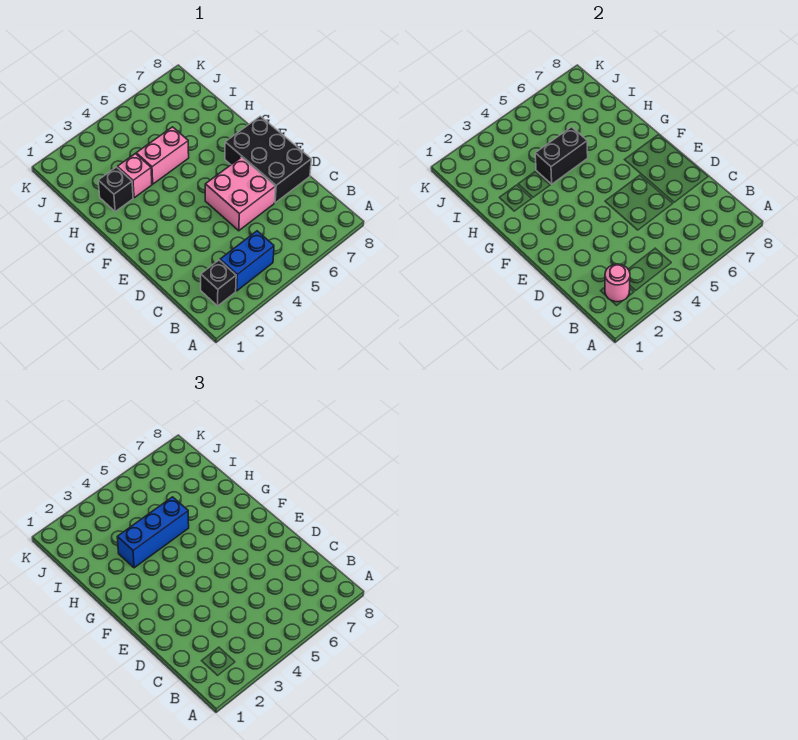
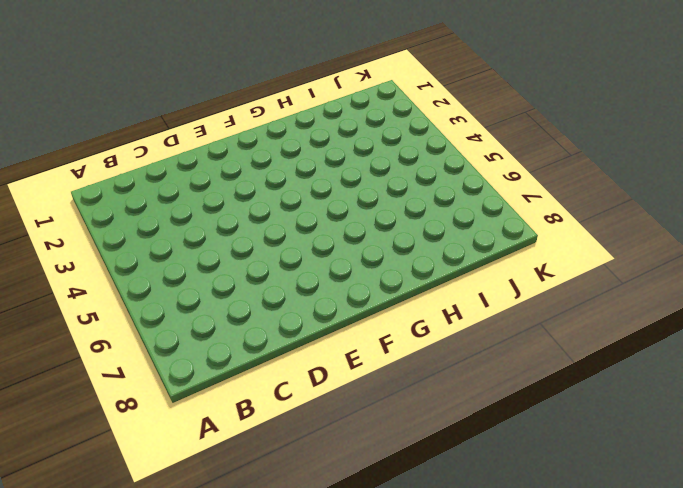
none -> black 1x1 brick [201,260,236,306]
none -> blue 1x2 brick [220,231,274,291]

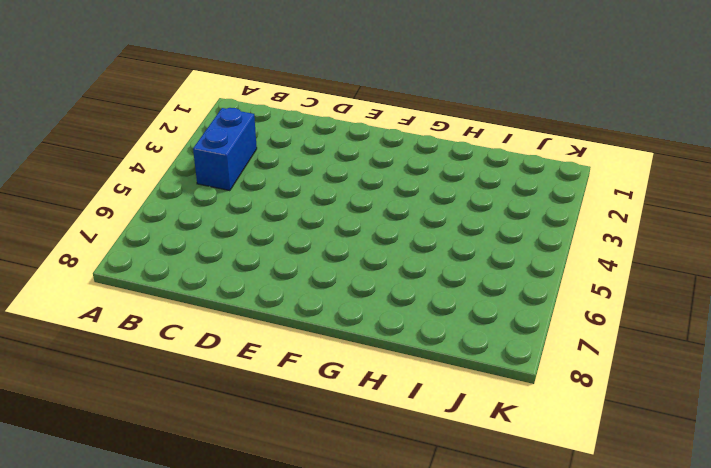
none -> black 1x1 brick [201,260,236,306]
none -> pink 2x2 brick [205,157,275,231]

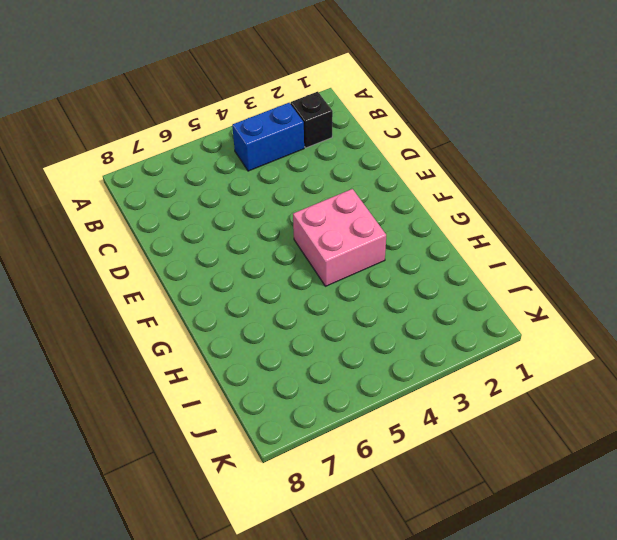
pink 2x2 brick [293,189,386,286] -> pink 2x2 brick moved to [205,157,275,231]
none -> black 2x3 brick [225,116,311,203]
none -> black 1x1 brick [98,167,133,212]

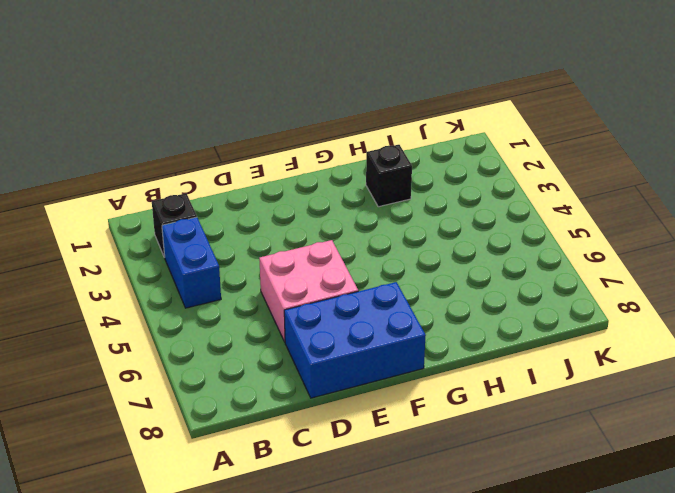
blue 2x3 brick [284,282,426,398] -> black 2x3 brick [225,116,311,203]
none -> pink 1x1 brick [117,154,152,198]
none -> pink 1x2 brick [136,127,189,184]

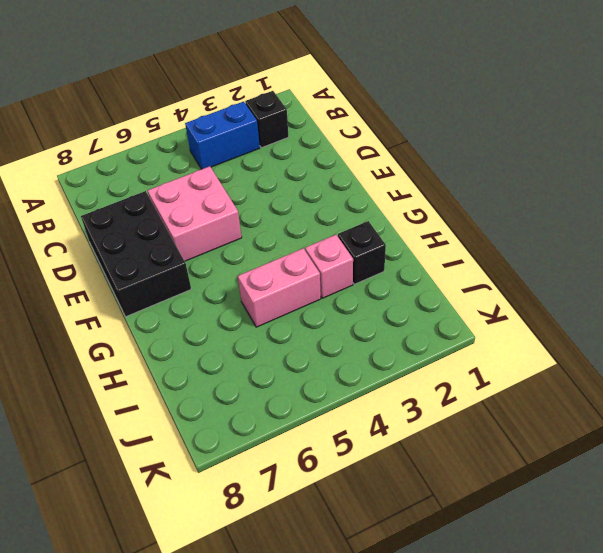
none -> pink 1x1 round brick [605,264,630,302]
none -> black 1x2 brick [535,127,588,184]

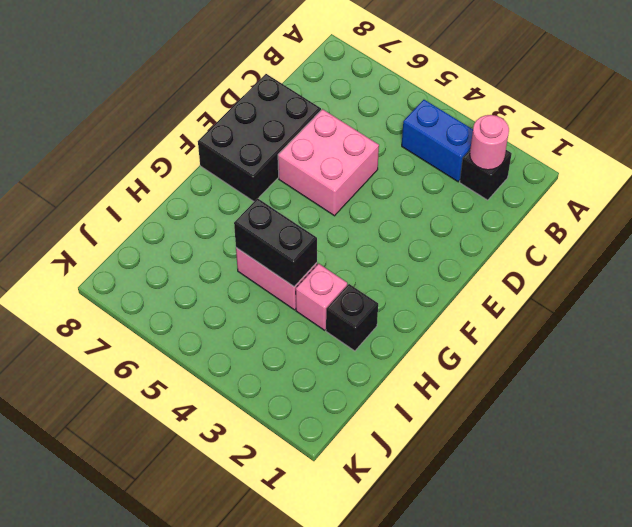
none -> blue 1x3 brick [117,497,189,568]

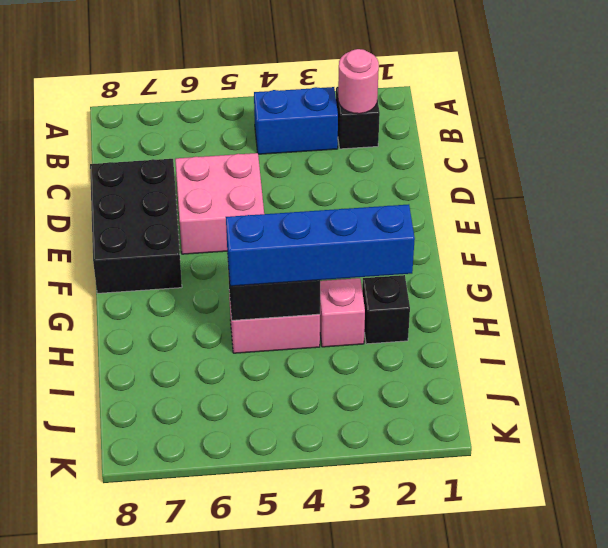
blue 1x4 brick [226,204,415,286] -> blue 1x3 brick [117,497,189,568]

